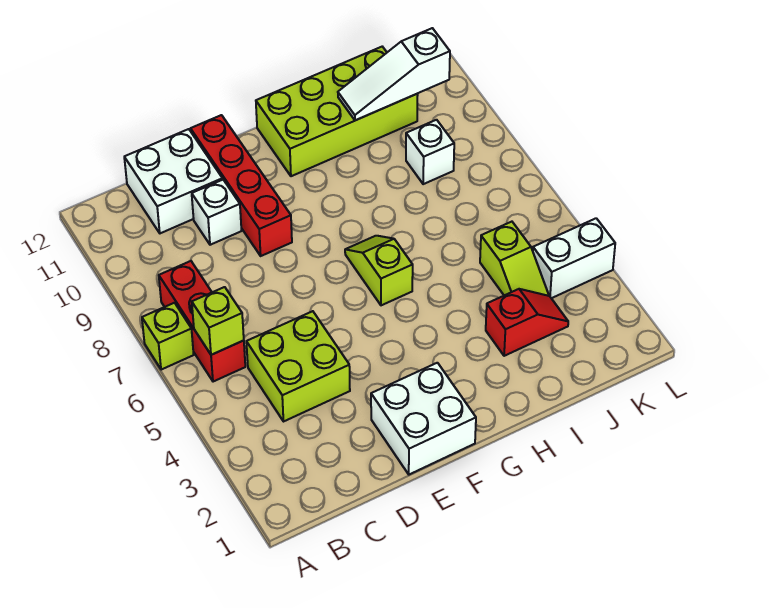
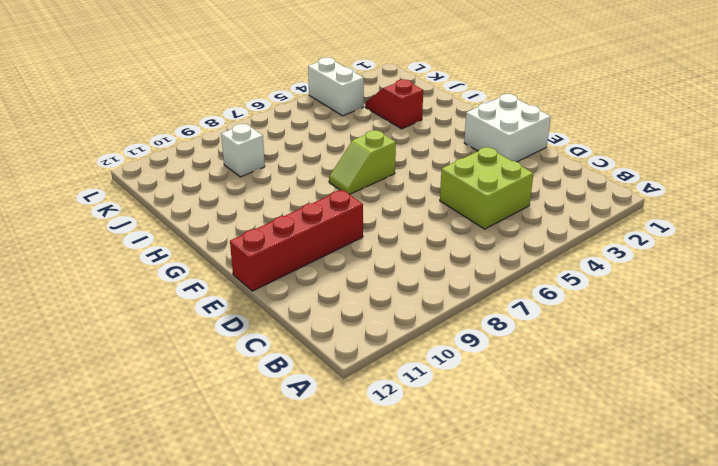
none -> lime 1x1 brick [142,303,194,370]
none -> red 1x3 brick [159,261,245,382]
none -> white 2x2 brick [124,129,223,233]

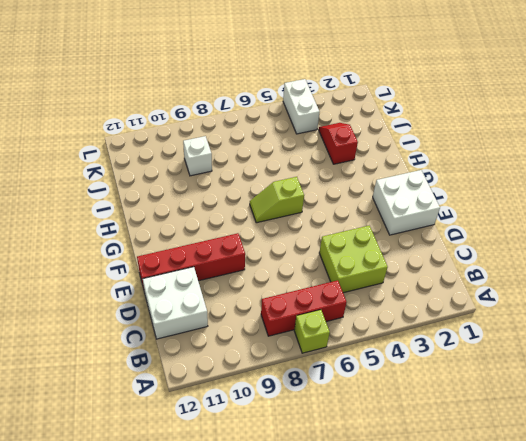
none -> white 1x1 brick [192,180,241,245]
none -> lime 2x4 brick [256,47,418,176]
none -> lime 1x2 slope [480,222,549,296]

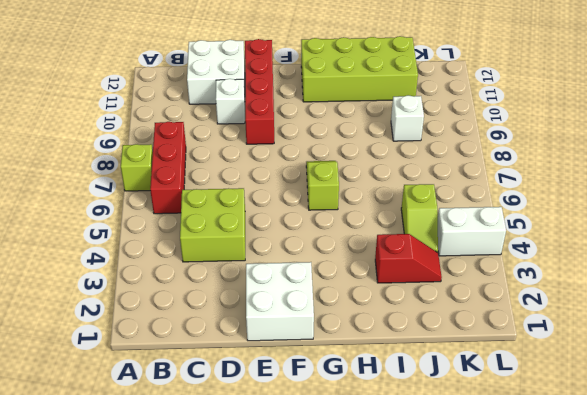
none -> lime 1x1 brick [192,287,244,355]
none -> white 1x3 slope [338,28,450,120]

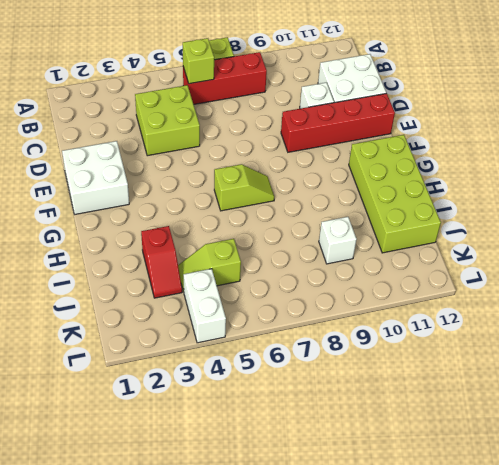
none -> white 1x3 slope [338,28,450,120]

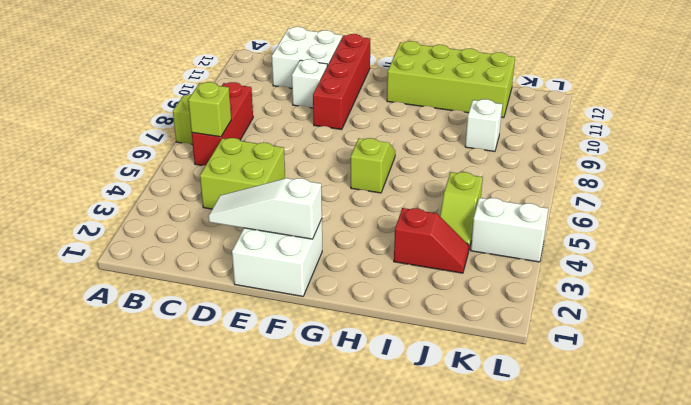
white 1x3 slope [208,178,322,239] -> white 1x3 slope moved to [338,28,450,120]

